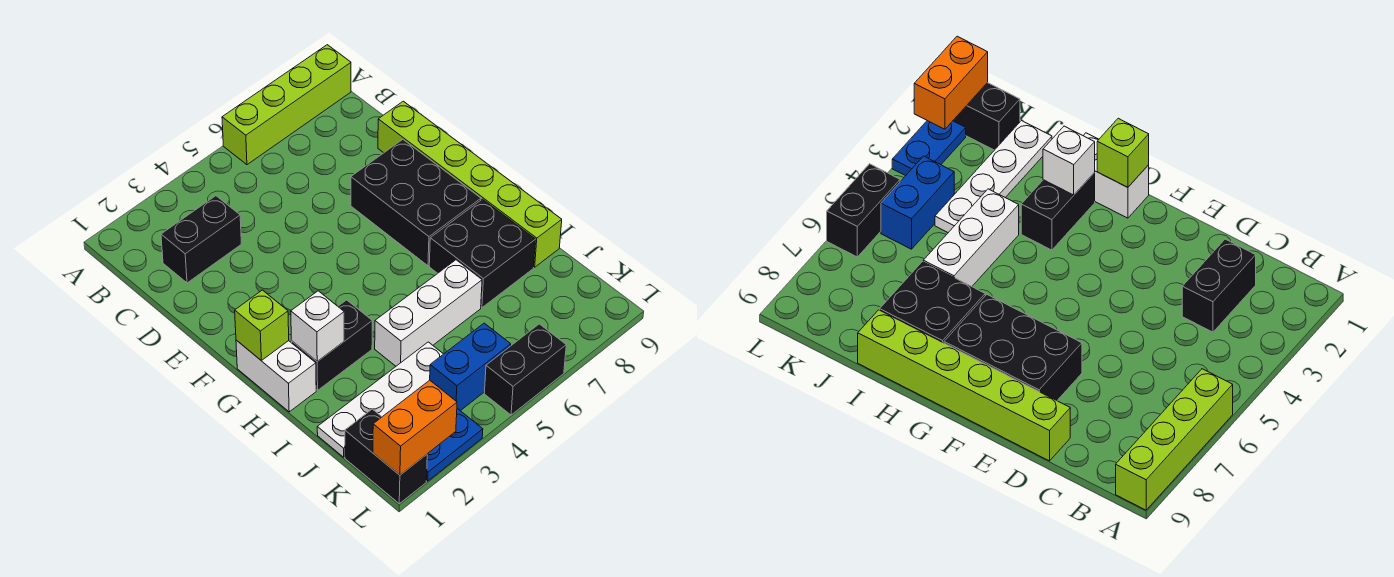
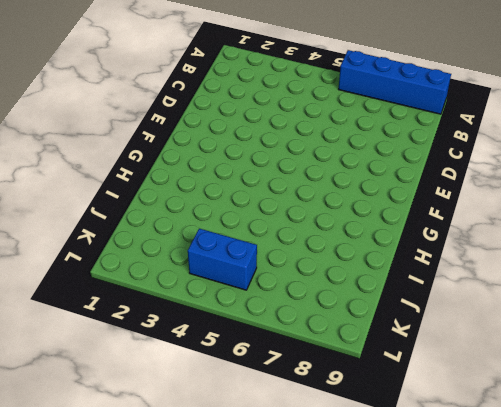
blue 1x4 brick [339,50,451,114] -> lime 1x4 brick [222,45,351,165]
none -> black 1x2 brick [161,196,241,283]
none -> lime 1x6 brick [378,101,562,267]
none -> black 2x3 brick [351,140,481,266]

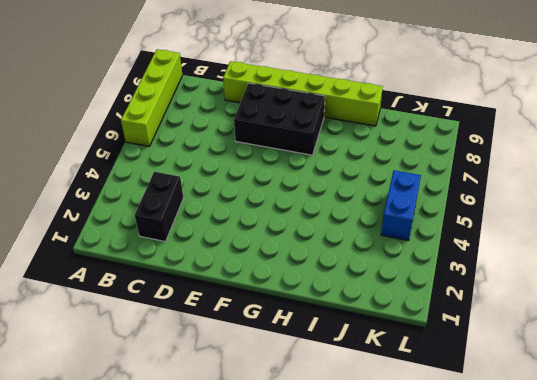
none -> white 1x2 brick [236,340,316,412]
none -> black 1x2 brick [292,300,372,390]
none -> black 2x2 brick [429,199,536,308]

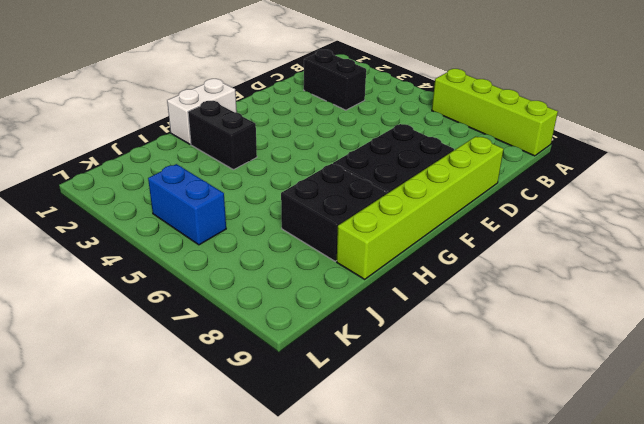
none -> white 1x3 brick [375,260,482,366]
none -> white 1x4 plate [317,342,443,457]
none -> black 1x2 brick [345,409,427,504]

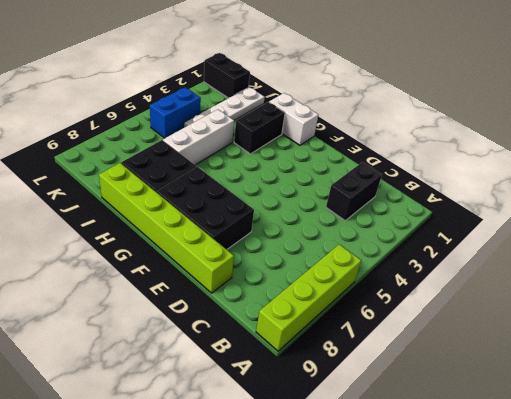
none -> blue 1x2 plate [427,408,483,481]
none -> black 1x2 brick [484,324,566,415]
none -> lime 1x1 brick [235,290,289,360]

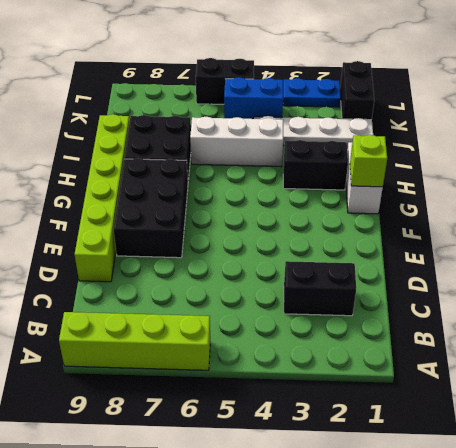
none -> white 1x1 brick [291,291,344,361]
none -> orange 1x2 brick [373,380,457,475]

